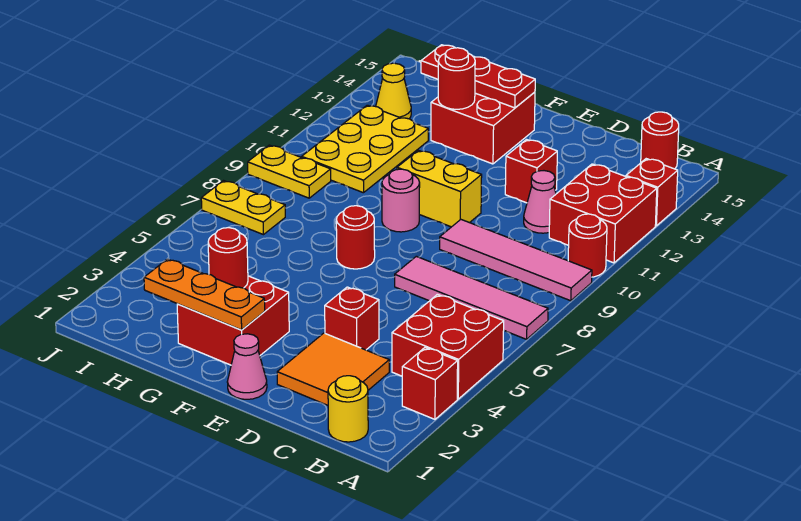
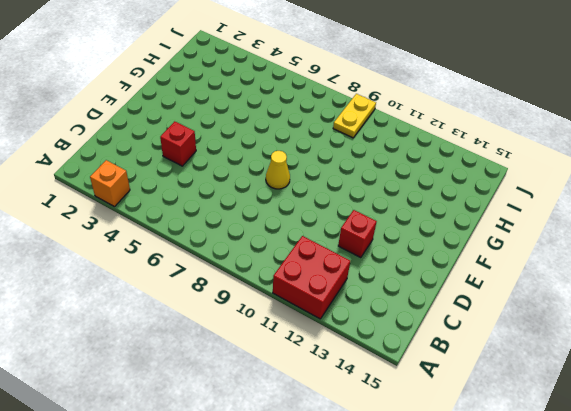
orange 1x1 brick [90,160,130,207] -> red 1x1 brick [402,348,458,419]
yellow 1x1 cone [266,151,290,189] -> yellow 1x1 cone moved to [376,63,411,119]
none -> red 2x2 brick [392,294,504,399]
none -> pink 1x4 tile [395,256,548,339]
none -> pink 1x4 tile [440,220,592,301]

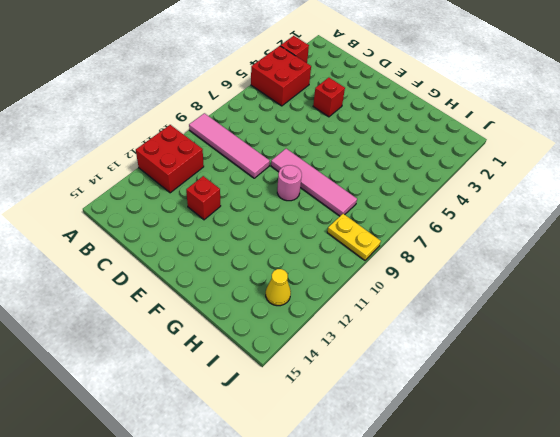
pink 1x4 tile [271,149,357,216] -> pink 1x4 tile moved to [395,256,548,339]
none -> red 1x1 round brick [568,214,607,277]
none -> red 1x1 brick [626,159,678,226]
none -> yellow 1x1 round brick [328,376,368,442]

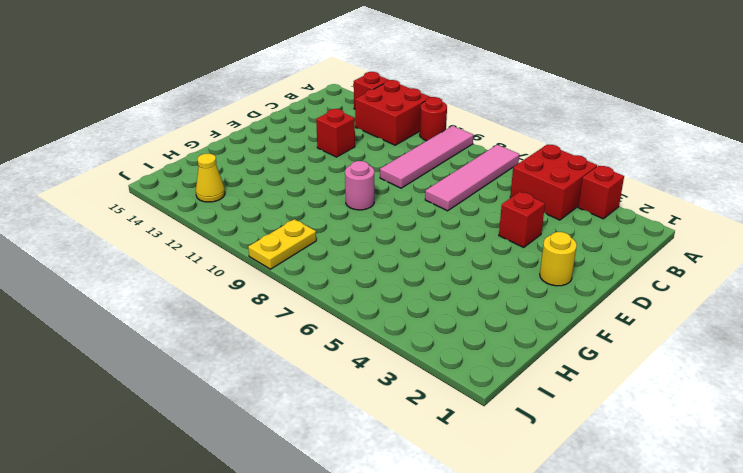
yellow 1x1 round brick [540,232,577,286] -> yellow 1x1 round brick moved to [328,376,368,442]
none -> red 1x1 round brick [641,112,679,169]
none -> orange 2x2 tile [277,333,389,405]
none -> pink 1x1 cone [524,171,556,233]

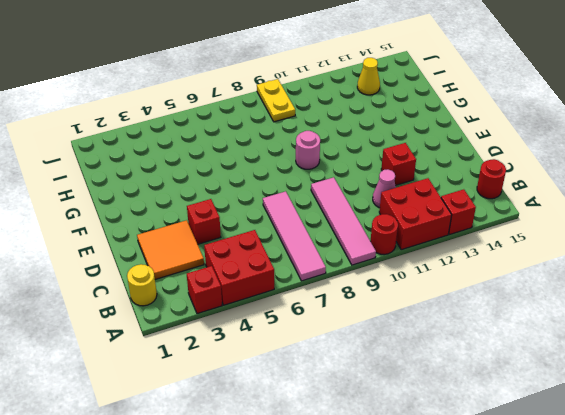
none -> pink 1x1 cone [227,334,267,399]
none -> yellow 1x2 brick [397,150,482,227]
none -> red 2x2 brick [177,276,289,365]

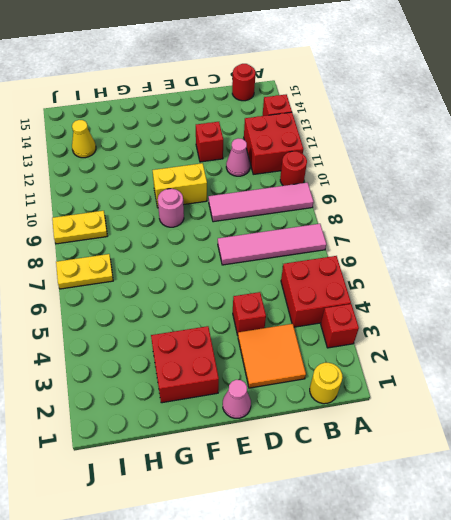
none -> red 1x1 round brick [336,206,375,269]
none -> red 2x2 brick [431,92,535,164]
none -> yellow 2x3 plate [302,105,428,193]

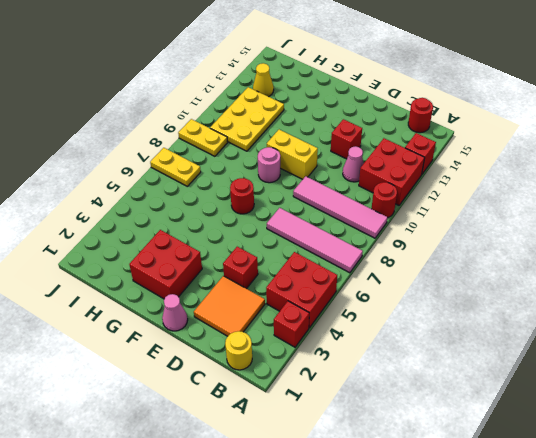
none -> red 2x2 brick [431,92,535,164]
none -> orange 1x3 plate [144,259,265,330]
none -> red 1x3 plate [421,45,535,108]

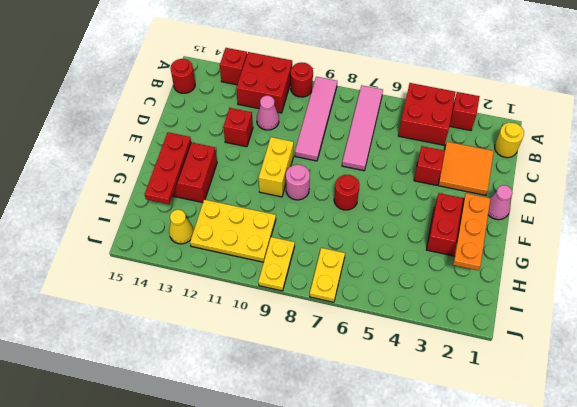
none -> red 1x1 round brick [208,228,248,288]
none -> red 1x1 round brick [438,48,475,109]

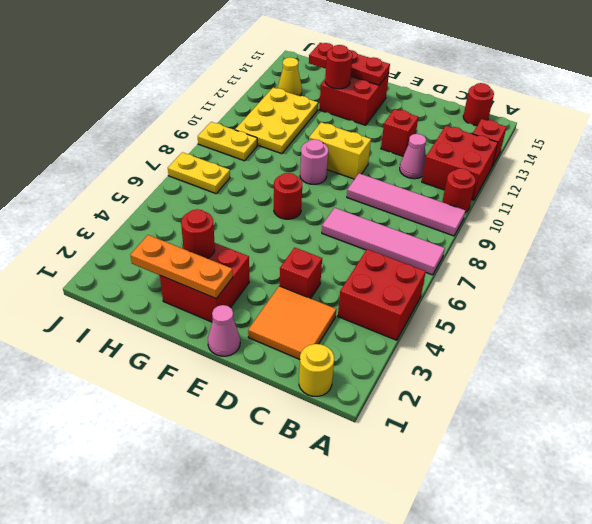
none -> red 1x1 brick [402,348,458,419]

